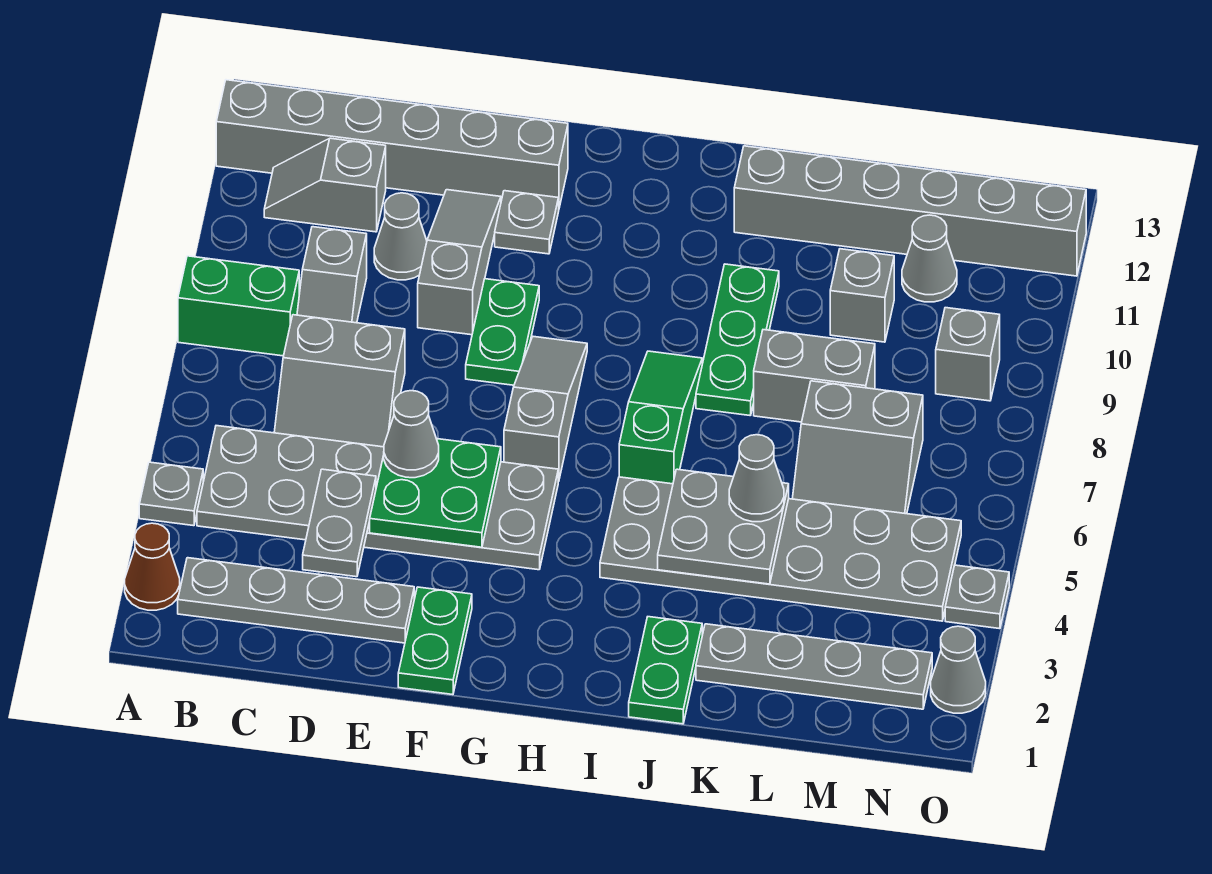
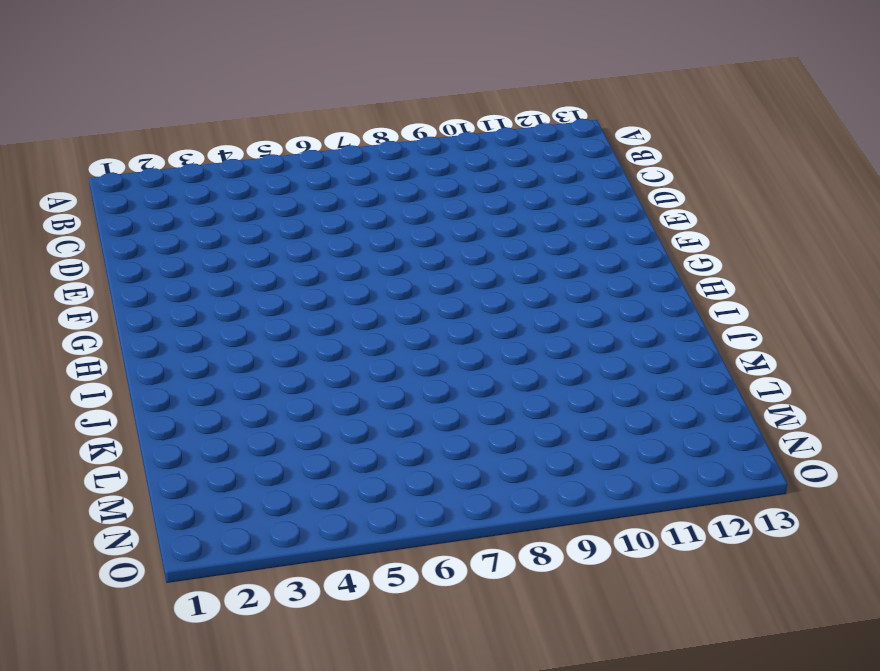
none -> brown 1x1 cone [125,523,180,610]
none -> grey 1x1 plate [139,462,203,526]
none -> green 1x2 brick [178,256,299,356]
none -> grey 1x6 brick [216,80,568,208]

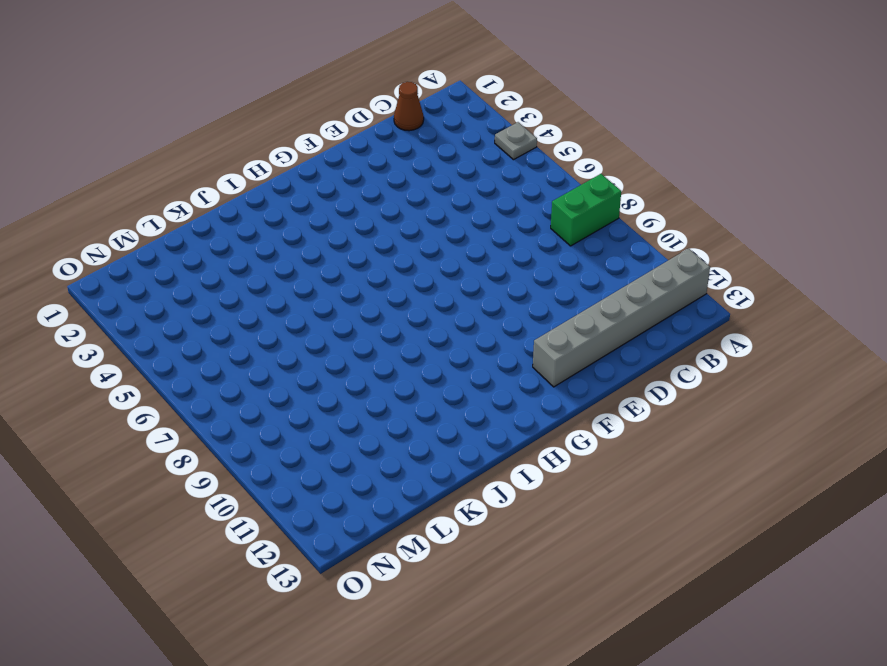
brown 1x1 cone [394,82,424,131] -> brown 1x1 cone moved to [125,523,180,610]
none -> grey 1x4 plate [178,558,414,643]
none -> grey 2x6 plate [197,426,558,570]
none -> grey 1x2 slope [264,138,386,232]
none -> grey 2x2 slope [274,315,405,447]

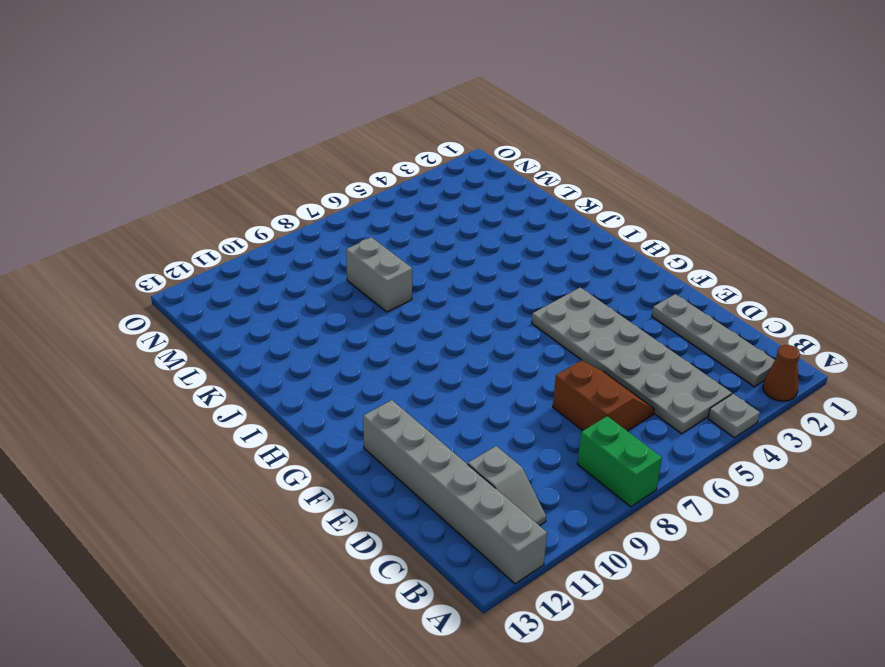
brown 2x2 slope [553,360,654,431] -> grey 2x2 slope [274,315,405,447]
none -> grey 1x2 slope [297,227,367,323]
none -> grey 1x1 cone [374,193,427,280]
none -> grey 1x3 slope [418,190,501,335]
none -> green 1x2 plate [398,587,472,695]

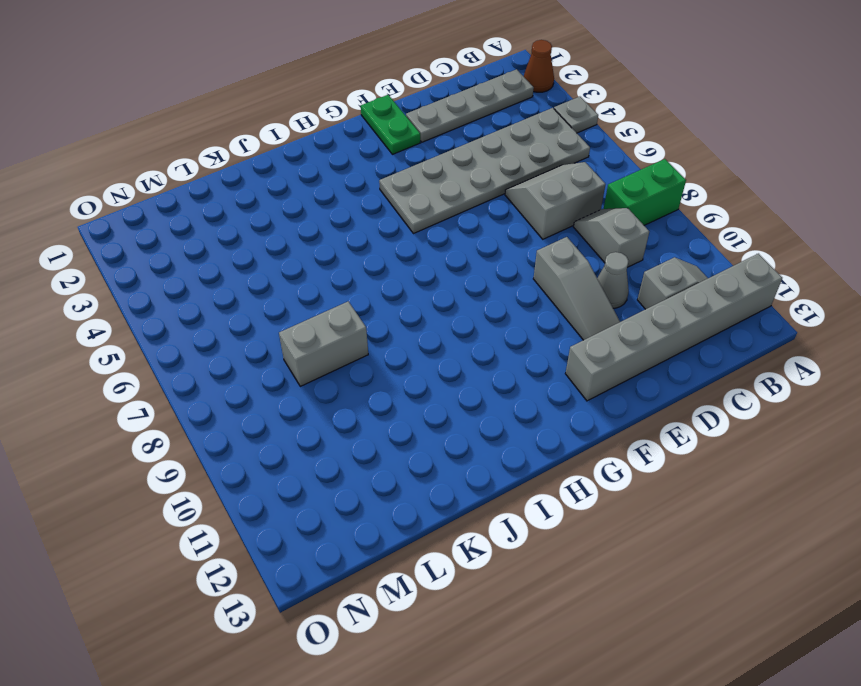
none -> green 1x2 plate [466,279,539,385]
none -> grey 1x1 plate [495,191,559,254]
none -> grey 1x3 slope [504,337,587,482]
none -> grey 2x6 plate [600,477,961,621]

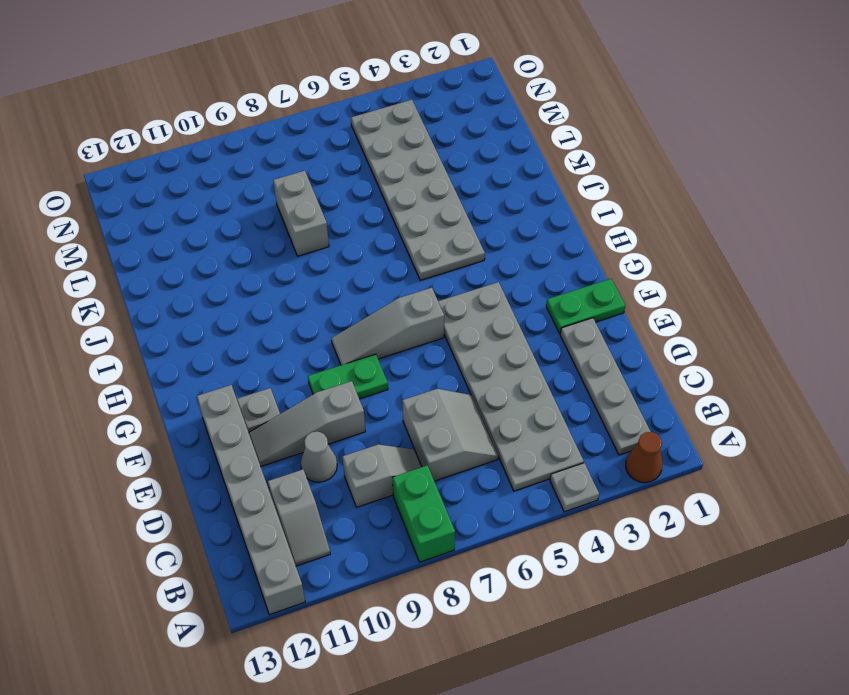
none -> green 1x3 slope [619,351,702,484]
none -> green 1x2 plate [629,617,702,724]
none -> green 1x3 plate [696,264,779,416]
none -> grey 1x6 brick [734,146,1086,276]

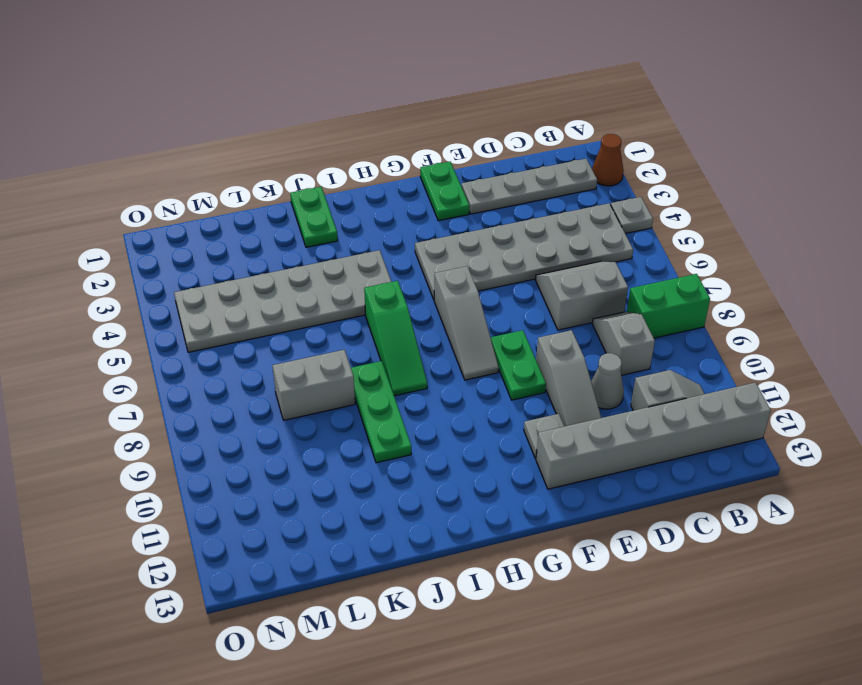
none -> grey 1x6 brick [734,146,1086,276]
none -> grey 1x4 plate [696,624,932,709]
none -> grey 2x2 slope [792,381,923,514]
none -> grey 1x1 brick [830,249,894,342]

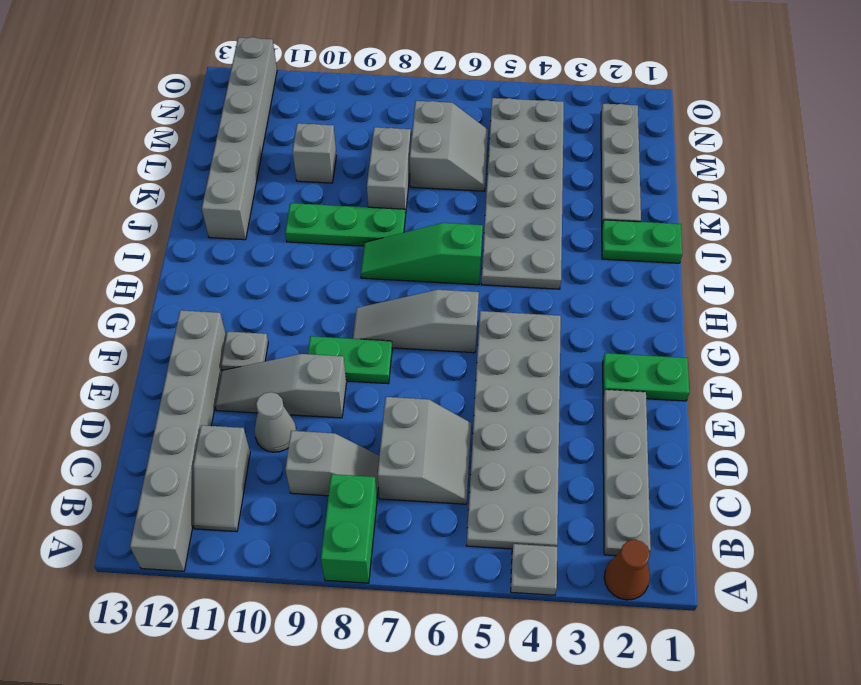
none -> grey 1x1 cone [902,215,957,302]
none -> grey 1x1 brick [936,308,1000,401]
none -> grey 1x1 cone [931,626,986,713]
none -> grey 1x1 plate [945,565,1009,629]

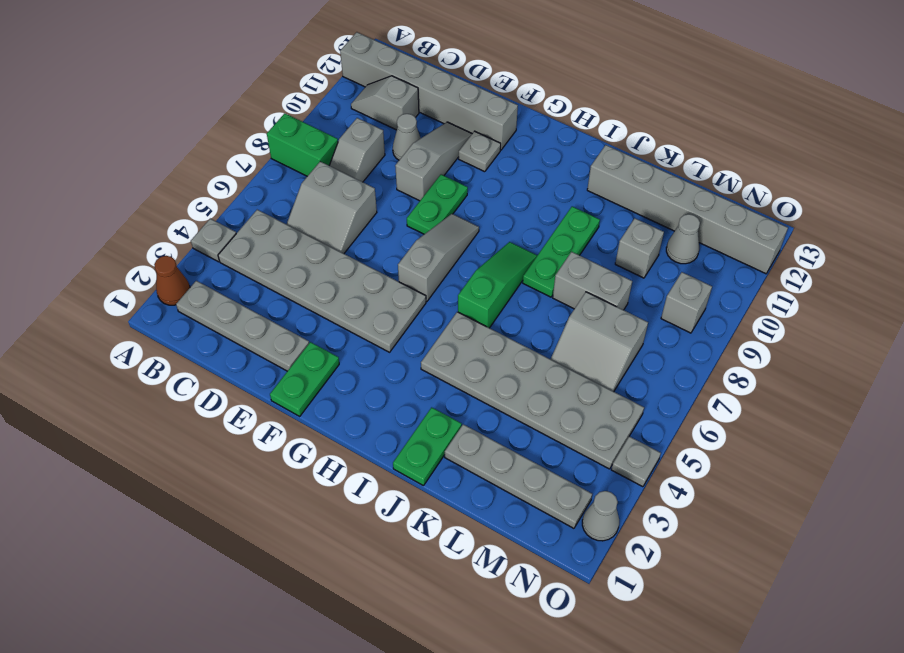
none -> grey 1x2 plate [303,469,376,577]
none -> green 2x2 plate [370,439,501,547]
none -> grey 2x2 plate [658,469,789,584]
none -> grey 1x1 cone [384,391,439,478]

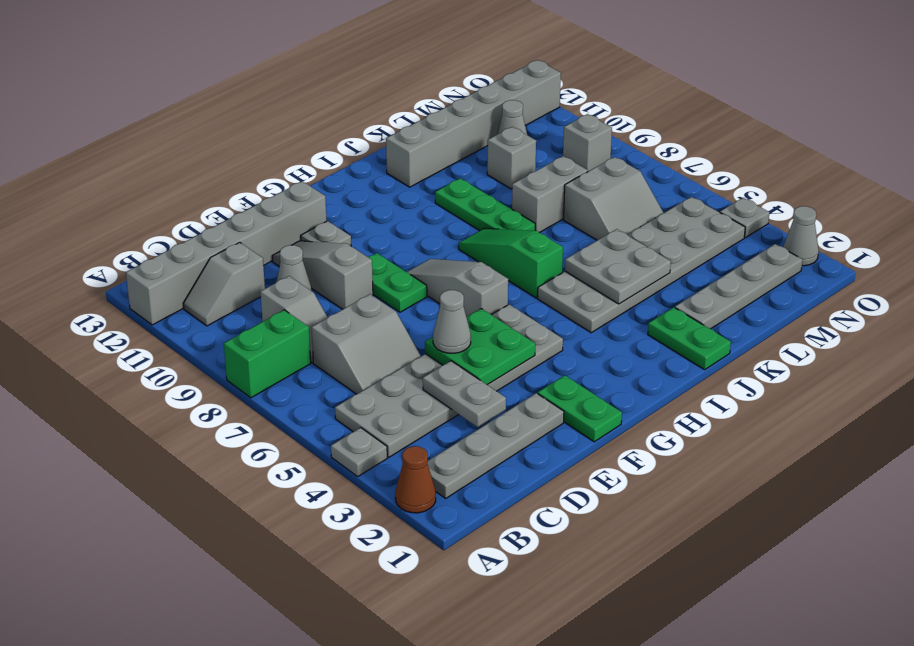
none -> grey 1x1 cone [729,435,784,522]

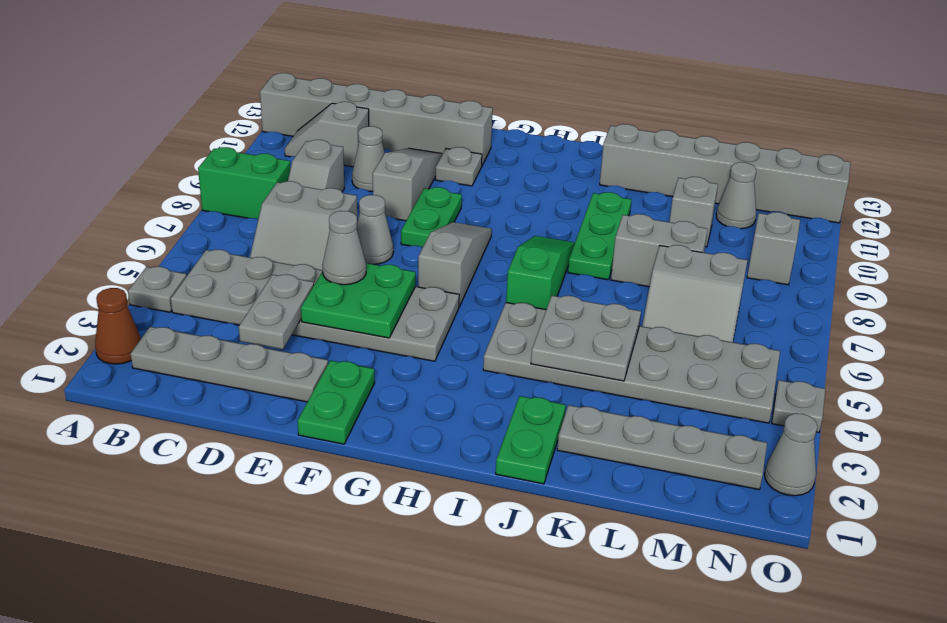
grey 1x1 cone [357,195,393,264] -> grey 1x1 cone moved to [729,435,784,522]

